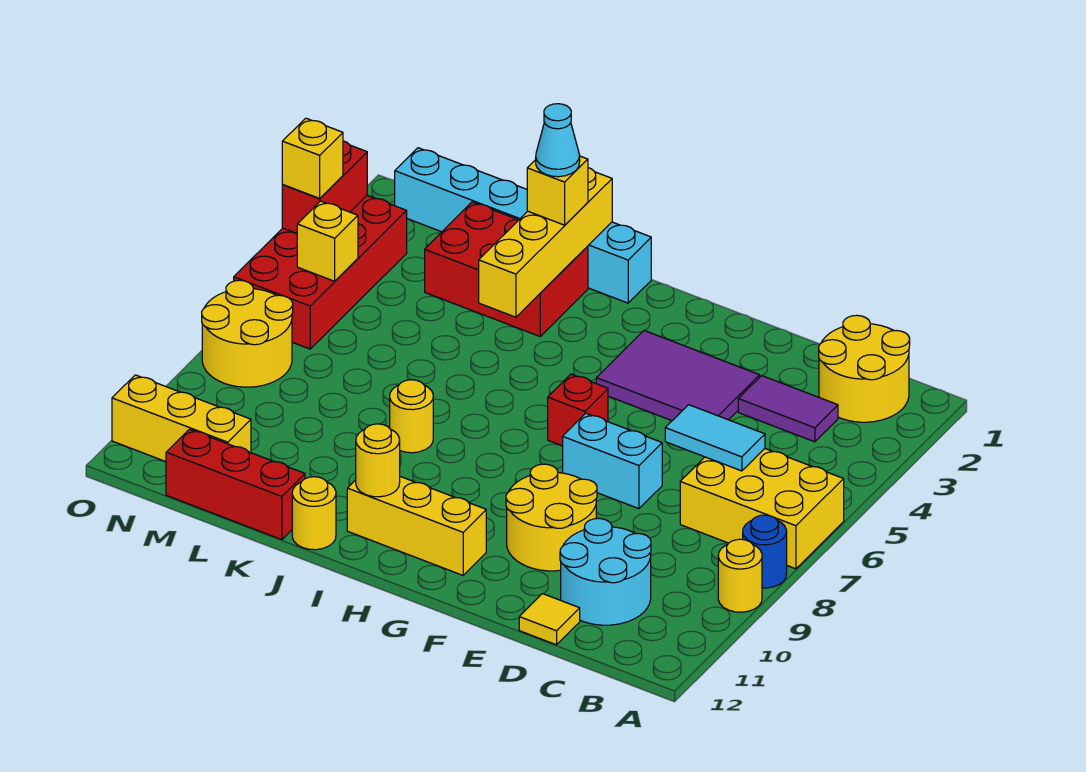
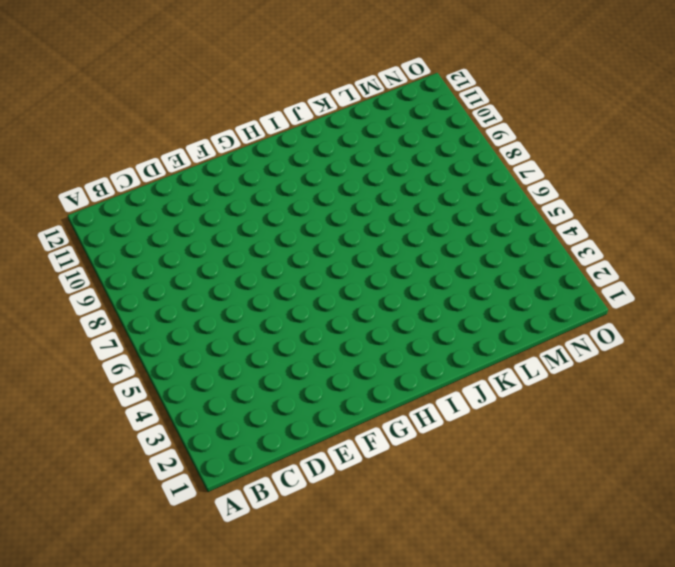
none -> yellow 2x3 brick [680,449,844,569]
none -> blue 1x1 round brick [743,515,787,588]
none -> yellow 1x1 round brick [718,539,762,612]

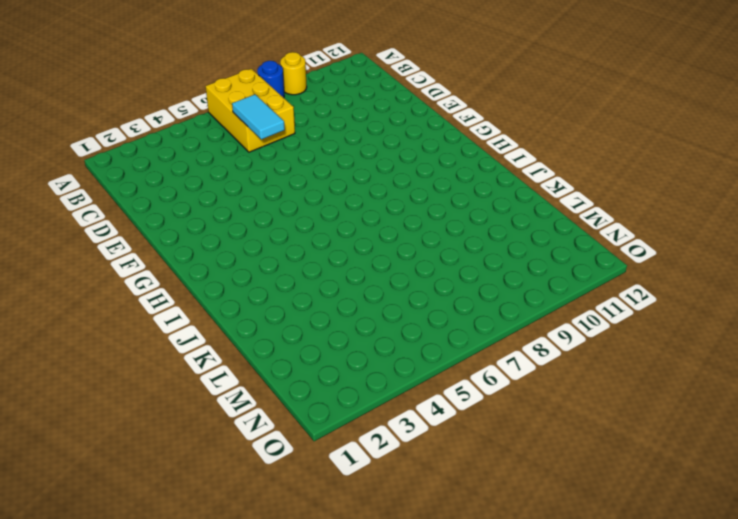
none -> yellow 2x2 round brick [819,315,910,422]
none -> purple 1x2 tile [738,376,838,442]
none -> cyan 2x2 round brick [560,518,651,625]

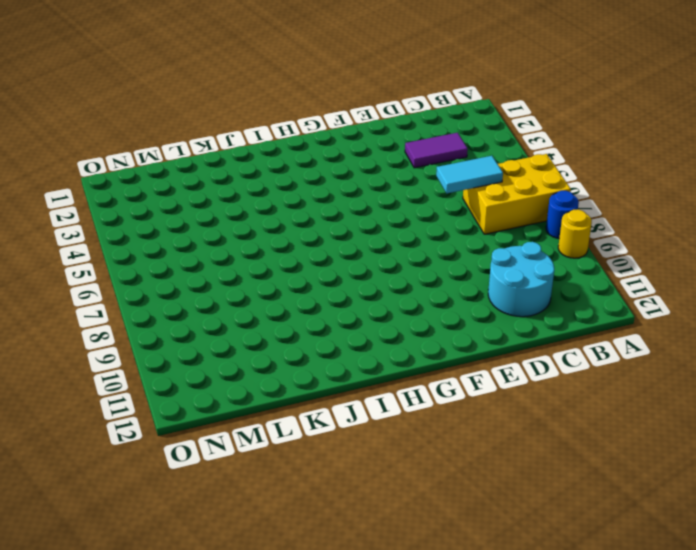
none -> yellow 2x2 round brick [819,315,910,422]
none -> yellow 1x1 tile [519,594,580,645]
none -> purple 2x3 tile [596,331,760,421]

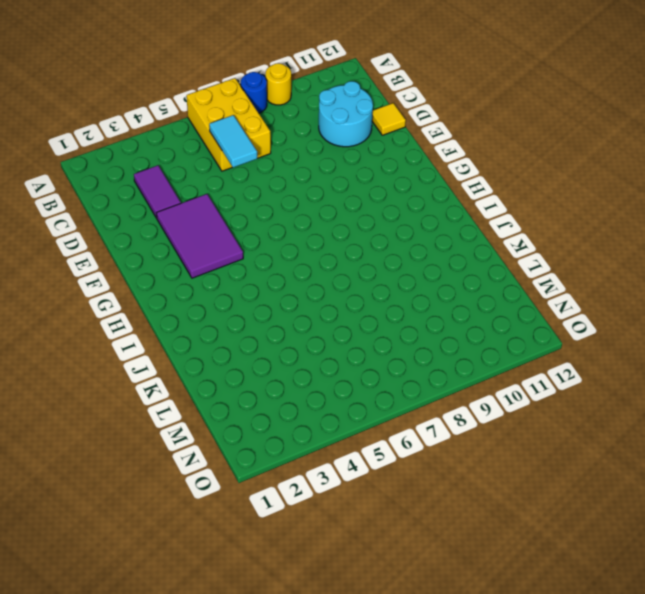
none -> yellow 2x2 round brick [819,315,910,422]
none -> cyan 1x2 brick [563,413,662,509]
none -> yellow 2x2 round brick [506,464,597,571]

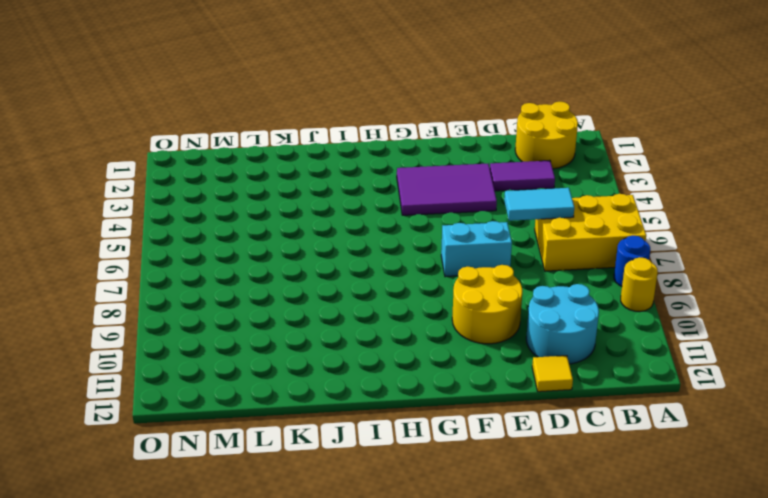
none -> red 1x1 brick [548,374,608,446]
none -> yellow 1x3 brick [347,477,486,575]
none -> cyan 1x6 brick [395,148,651,303]

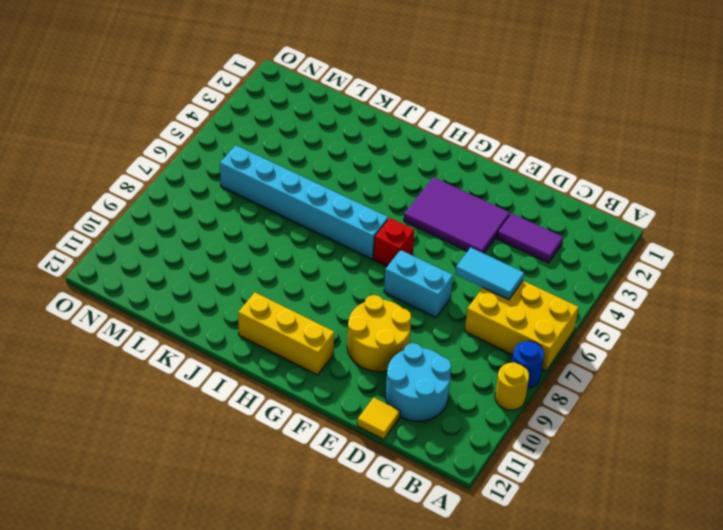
cyan 1x6 brick [220,145,388,259] -> cyan 1x6 brick moved to [395,148,651,303]
none -> yellow 2x2 round brick [819,315,910,422]
none -> red 2x3 brick [425,202,588,336]
none -> yellow 1x1 round brick [390,380,433,453]

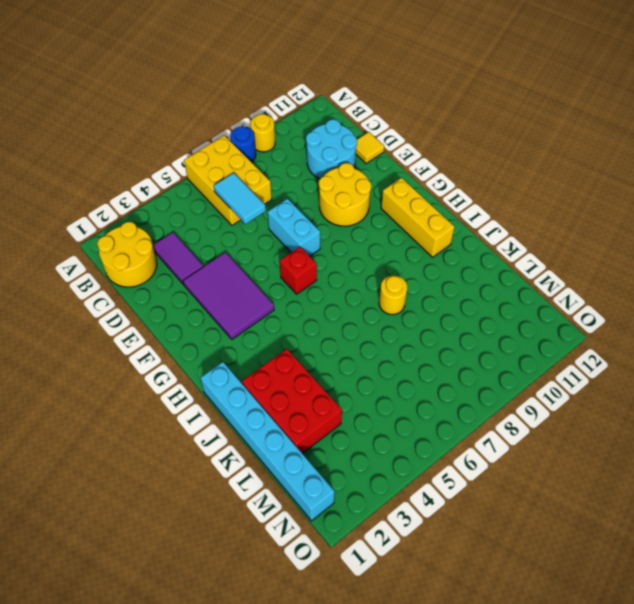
none -> yellow 1x1 round brick [292,477,336,550]
none -> red 1x3 brick [166,429,305,540]
none -> yellow 1x3 brick [112,375,251,462]

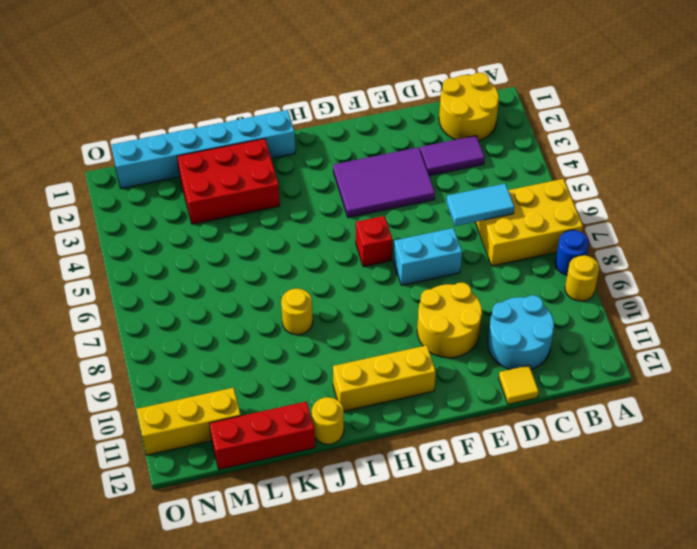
none -> red 2x4 brick [234,195,407,349]
none -> yellow 2x2 round brick [202,280,293,387]
none -> yellow 1x1 round brick [356,424,400,497]

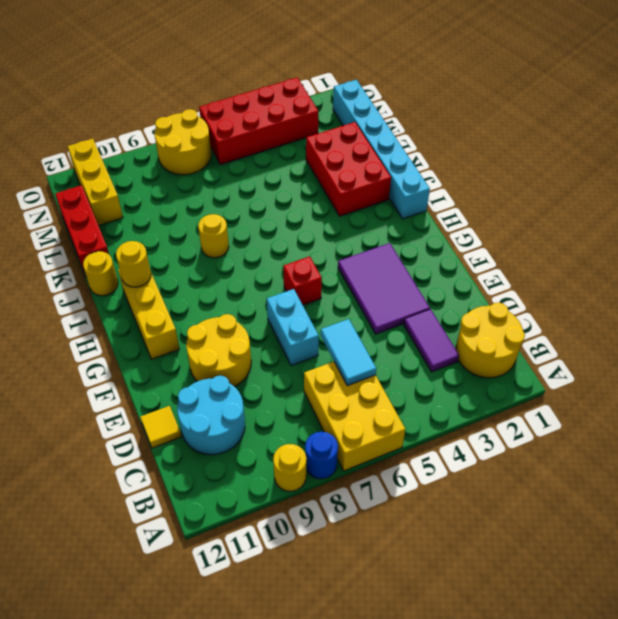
none -> yellow 1x4 brick [479,168,612,317]
none -> yellow 1x1 brick [297,201,358,281]
none -> red 1x2 brick [282,141,367,233]

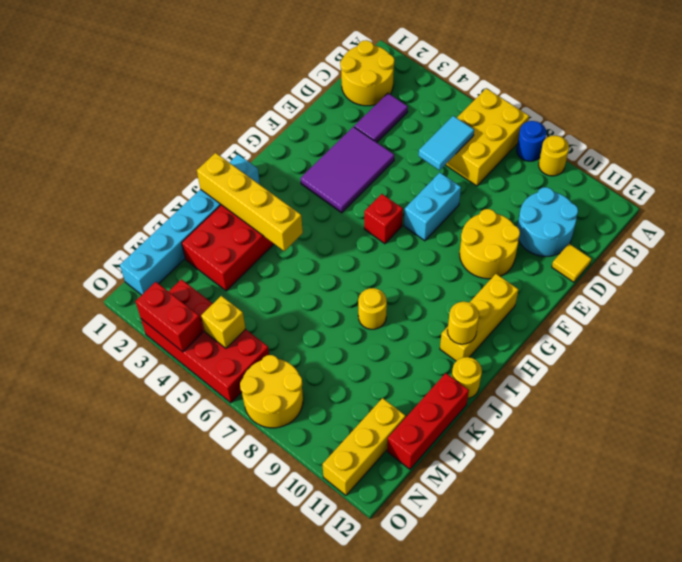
none -> yellow 1x1 brick [527,156,588,225]
none -> yellow 1x1 brick [282,118,343,199]
none -> cyan 1x1 cone [536,104,580,177]

